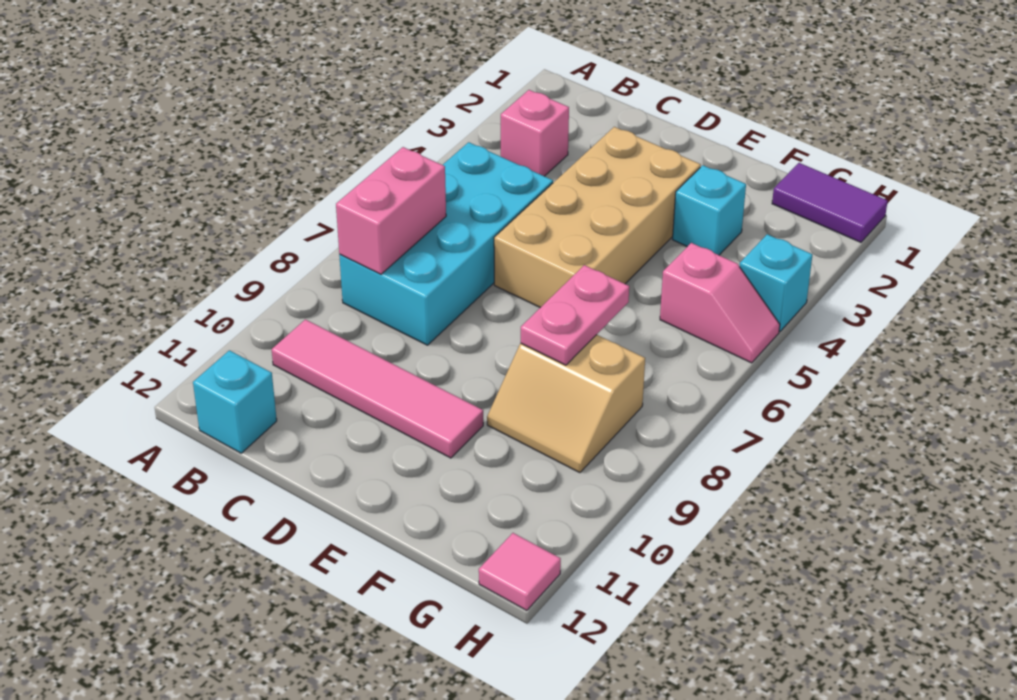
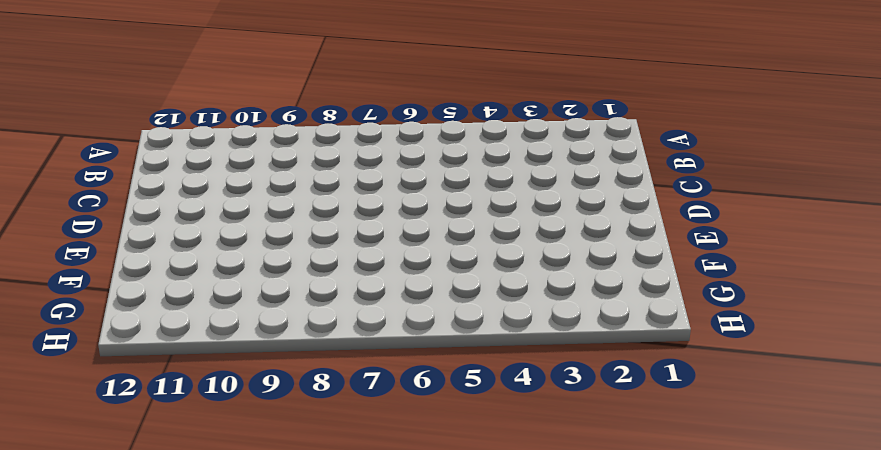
none -> pink 1x1 brick [501,90,569,176]
none -> cyan 2x4 brick [339,142,553,345]
none -> pink 1x4 tile [272,319,483,458]

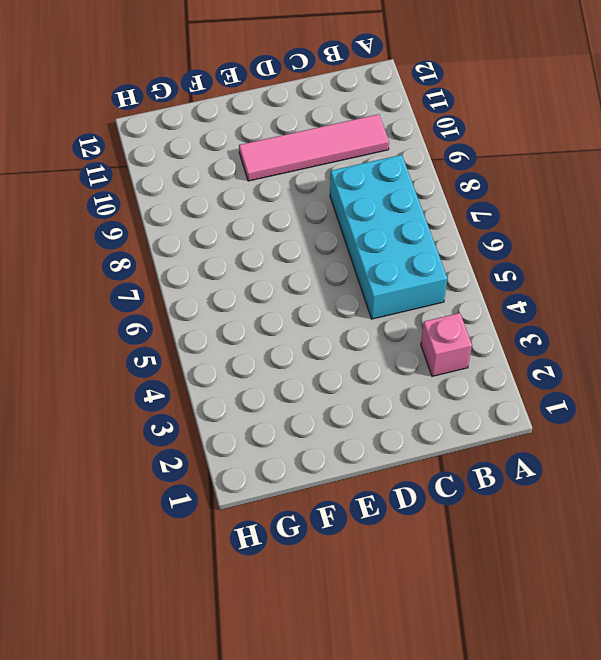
none -> cyan 1x1 brick [193,350,277,453]
none -> tan 2x4 brick [494,127,701,308]
none -> cyan 1x1 brick [673,165,746,255]

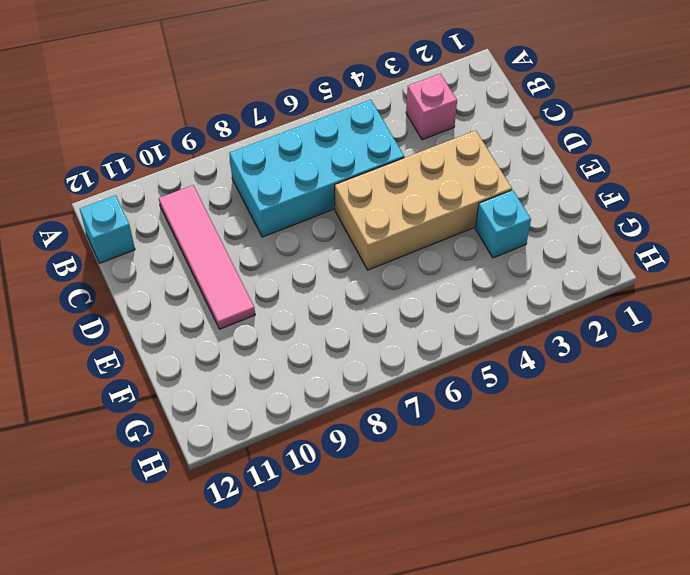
none -> tan 2x2 slope [487,335,645,473]
none -> purple 1x2 tile [772,163,888,242]
none -> pink 1x2 slope [660,243,780,363]

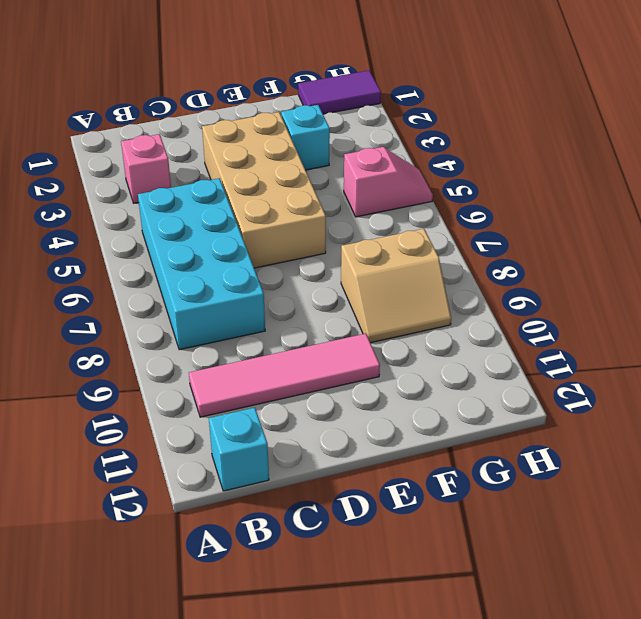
none -> cyan 1x1 brick [740,234,812,331]
none -> pink 1x1 tile [479,533,561,610]
none -> pink 1x2 brick [336,147,446,274]

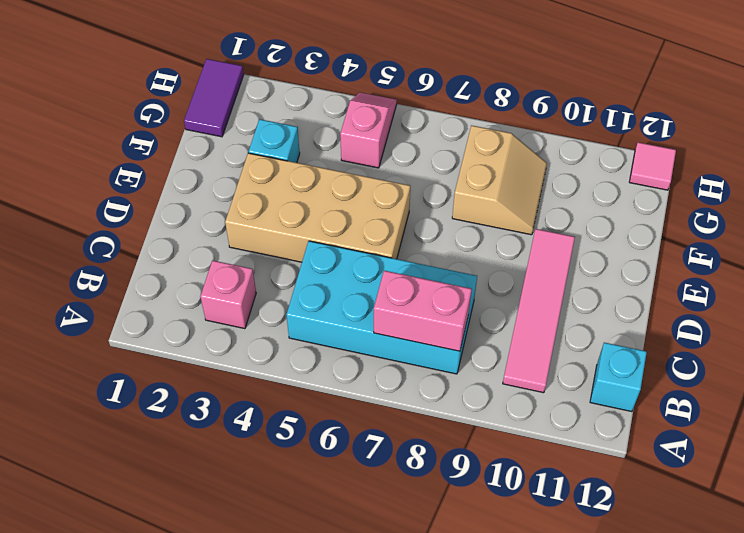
none -> cyan 1x1 brick [740,234,812,331]
none -> pink 1x2 plate [521,265,629,365]

